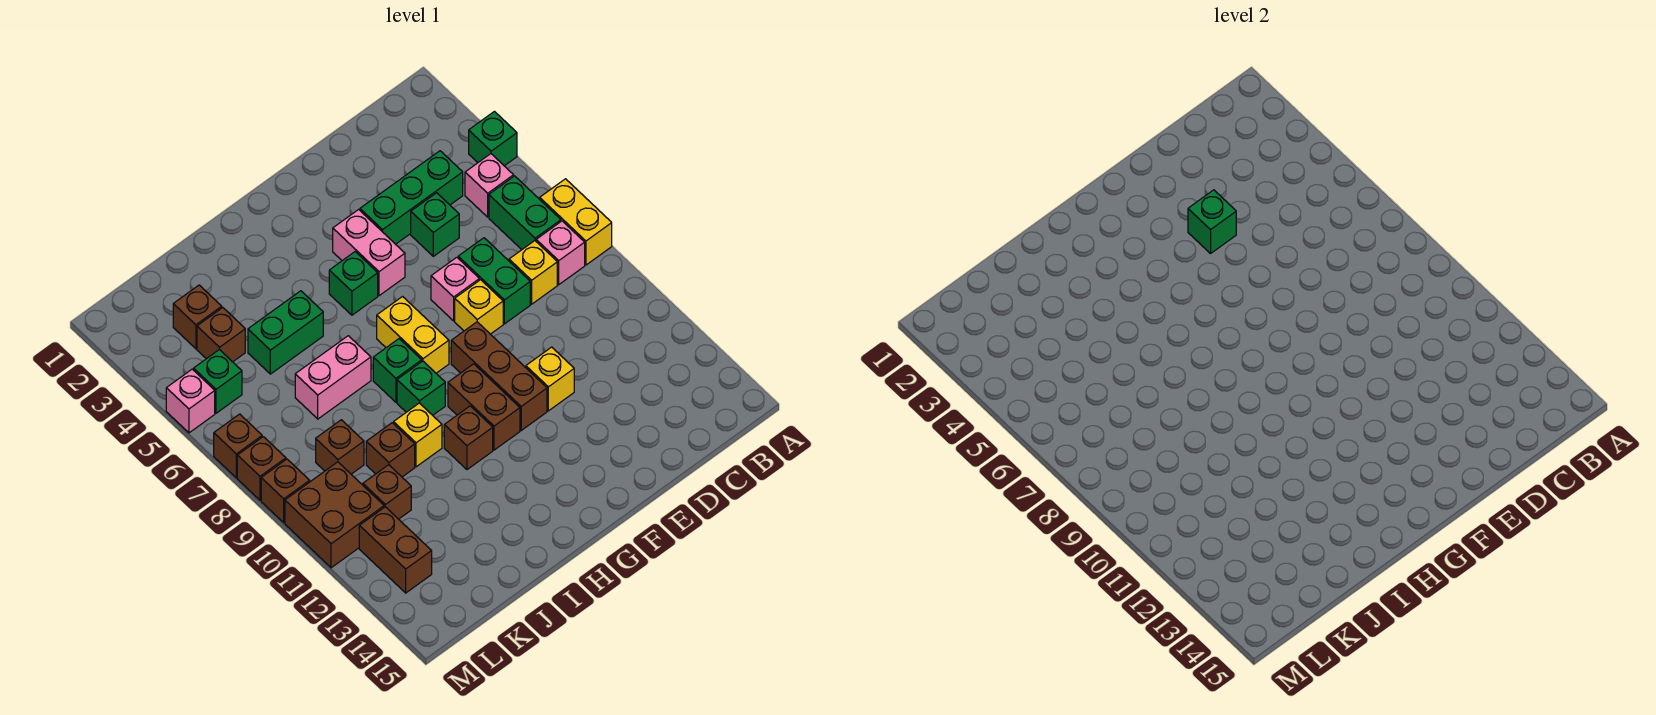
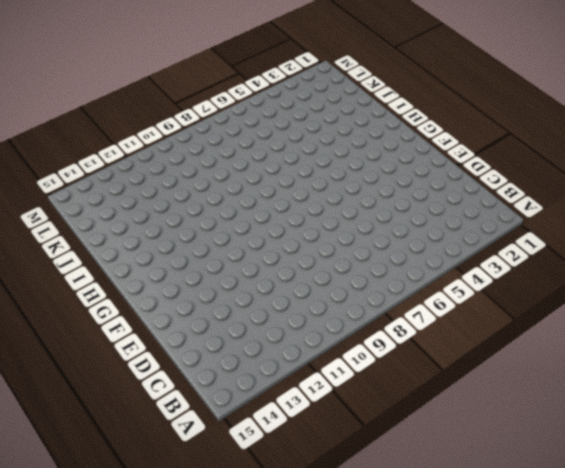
none -> green 1x1 brick [469,112,517,166]
none -> yellow 1x2 brick [540,179,612,265]
none -> pink 1x1 brick [465,154,514,217]
none -> green 1x2 brick [489,176,561,250]

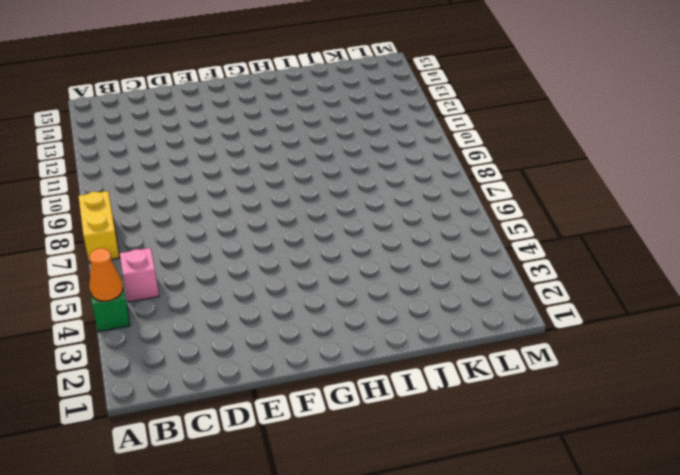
orange 1x1 cone [89,248,123,301] -> none
none -> green 1x2 brick [489,176,561,250]
none -> pink 1x1 brick [536,221,585,285]
none -> green 1x3 brick [360,151,463,244]
none -> yellow 1x1 brick [509,241,557,304]

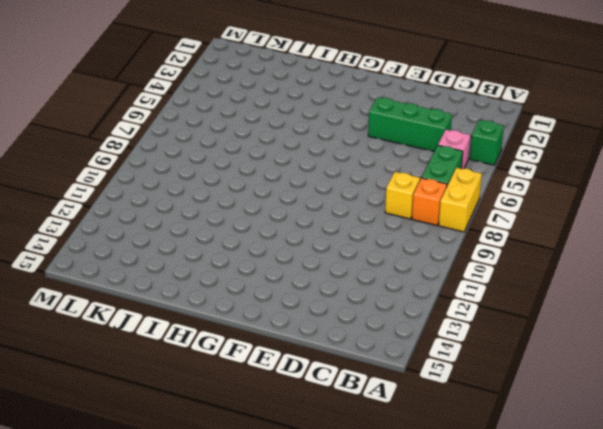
orange 1x1 brick [412,178,447,225] -> pink 1x1 brick [536,221,585,285]
none -> green 1x1 brick [411,193,459,256]
none -> green 1x2 brick [458,238,530,324]
none -> pink 1x1 brick [431,257,479,321]
none -> yellow 1x1 brick [455,280,503,334]

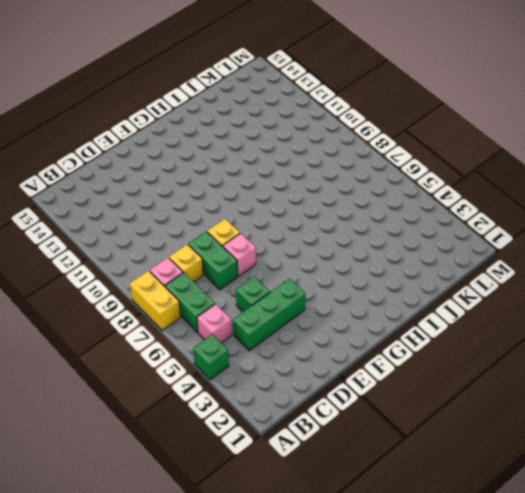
none -> yellow 1x1 brick [526,347,574,411]
none -> pink 1x2 brick [333,209,405,296]
none -> brown 1x3 brick [451,322,547,430]
none -> green 1x1 brick [329,252,378,315]

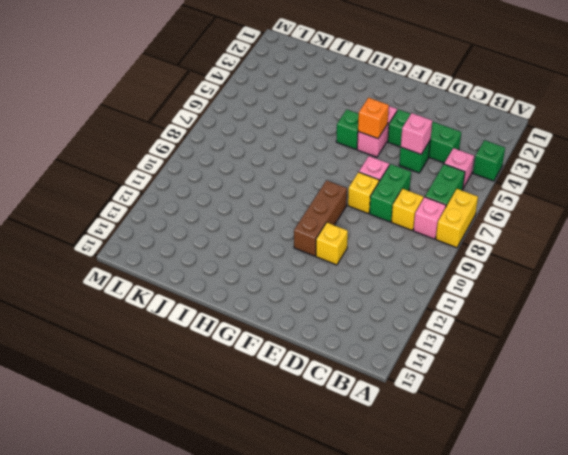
pink 1x1 brick [401,113,432,154] -> pink 1x1 brick moved to [166,369,215,433]
orange 1x1 brick [358,98,389,139] -> none
none -> yellow 1x2 brick [377,297,449,373]
none -> brown 1x2 brick [448,364,520,450]
none -> green 1x1 brick [373,339,422,402]
none -> green 1x1 brick [397,361,445,415]

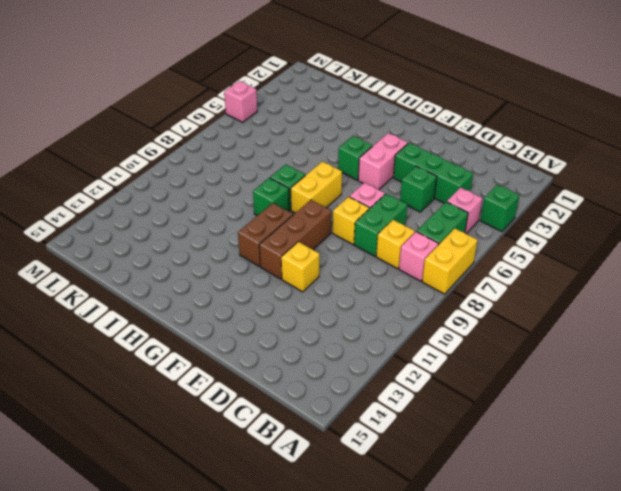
none -> brown 1x1 brick [444,406,493,470]
none -> green 1x2 brick [248,291,323,374]
none -> pink 1x2 brick [295,336,371,419]
none -> yellow 1x1 brick [394,403,442,467]

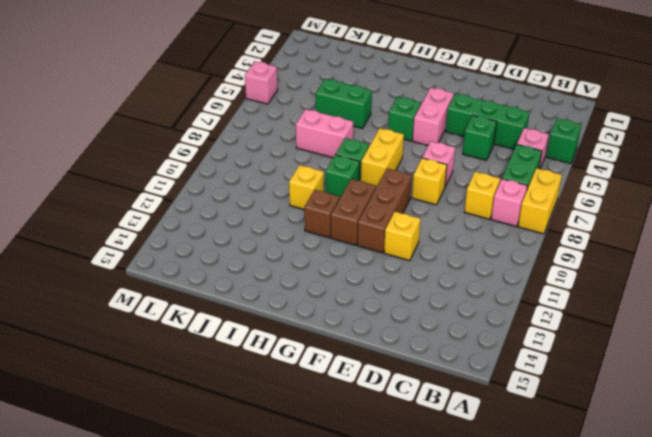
none -> green 1x2 brick [458,238,530,324]
none -> brown 1x1 brick [366,423,415,477]
none -> brown 1x1 brick [173,285,222,349]
none -> brown 1x1 brick [197,308,245,362]

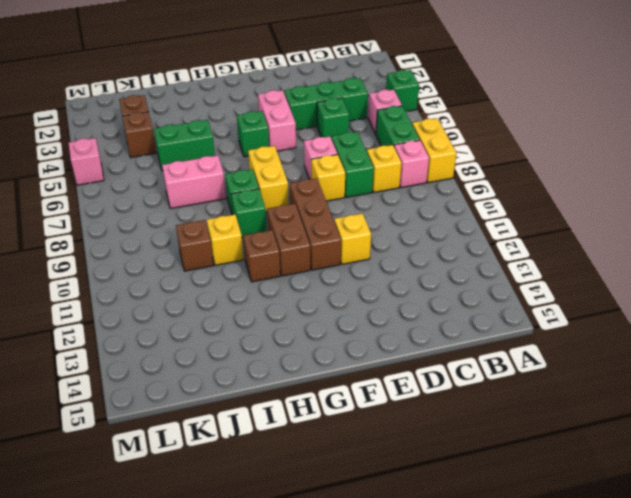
none -> brown 1x1 brick [316,420,364,474]
none -> brown 1x1 brick [363,465,411,519]
none -> green 1x1 brick [194,350,242,413]
none -> brown 2x2 brick [285,462,384,568]

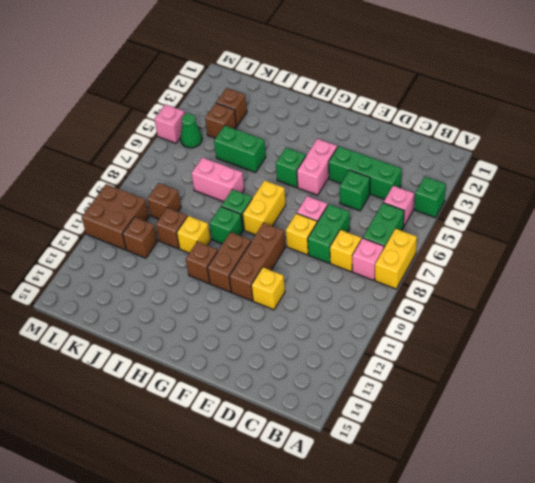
green 1x1 cone [181,114,202,148] -> green 1x1 brick [194,350,242,413]
none -> brown 1x2 brick [359,507,432,593]
none -> brown 1x1 brick [214,414,262,478]
none -> brown 1x1 brick [237,437,286,500]
none -> brown 1x1 brick [261,459,310,523]

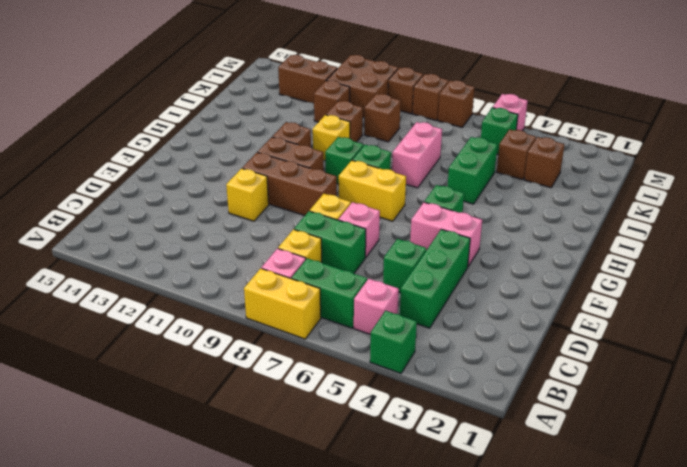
none -> green 1x1 brick [1188,190,1236,253]

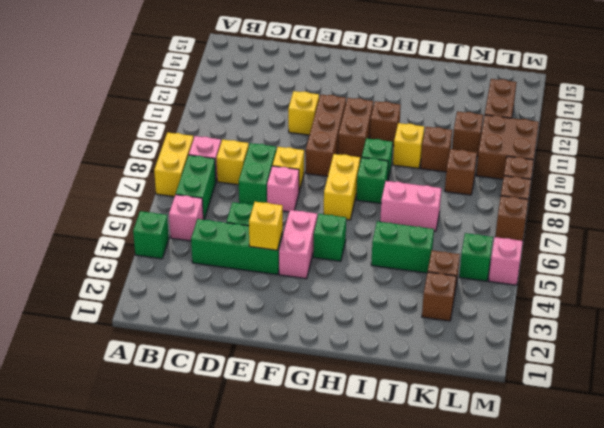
yellow 1x1 brick [249,202,283,250] -> green 1x1 brick [1188,190,1236,253]

